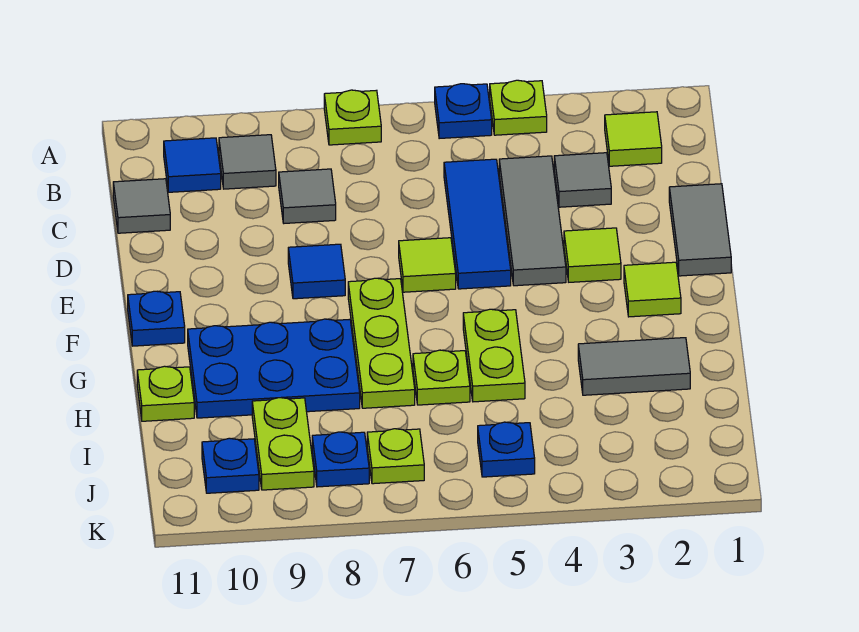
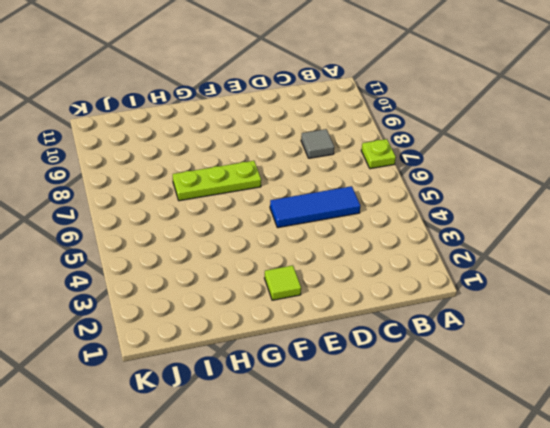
none -> lime 1x1 plate [490,80,547,135]
none -> blue 1x1 plate [435,84,492,139]
none -> lime 1x1 tile [605,112,662,166]

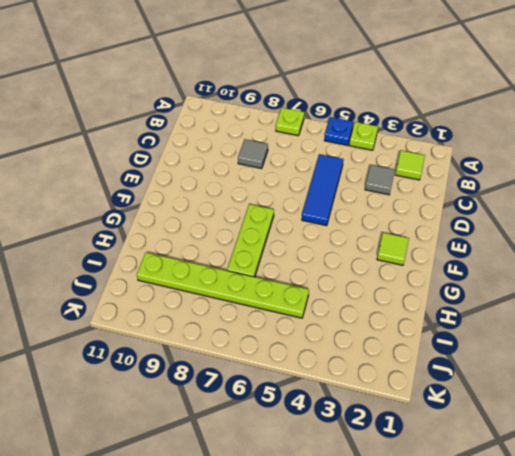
lime 1x6 plate [137,253,309,318] -> lime 1x2 plate [252,398,314,490]
none -> grey 1x1 tile [219,135,276,189]
none -> blue 1x1 tile [164,138,221,192]
none -> grey 1x3 tile [499,156,566,286]

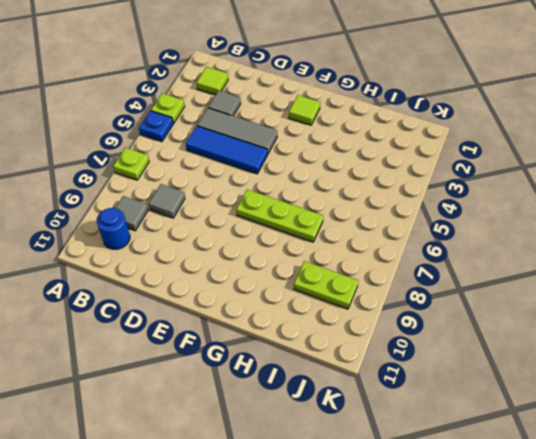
blue 1x1 round brick [97,208,130,249] -> blue 1x1 tile [164,138,221,192]
none -> grey 1x1 tile [113,179,170,233]
none -> grey 1x2 tile [669,184,731,276]
none -> lime 1x1 tile [564,228,621,282]

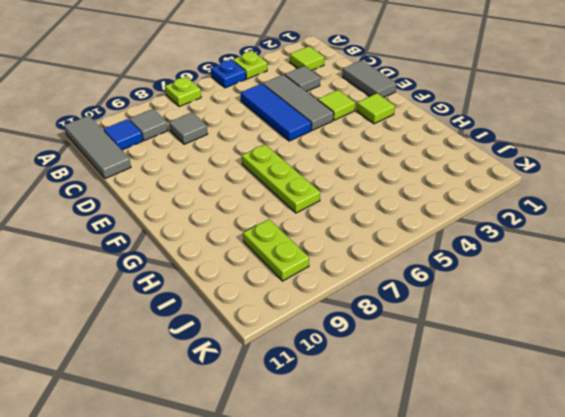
grey 1x3 tile [64,116,131,179] -> grey 1x1 tile [113,179,170,233]
none -> lime 1x1 tile [399,238,456,292]
none -> blue 1x1 tile [288,244,345,299]
none -> blue 1x1 plate [128,291,185,346]

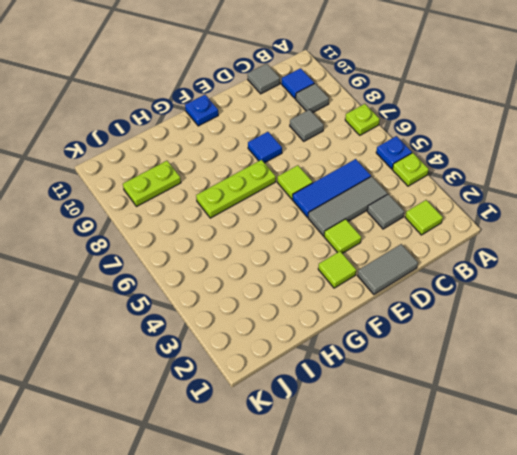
none -> lime 1x2 plate [463,309,525,402]
none -> blue 2x3 plate [188,319,360,418]
none -> grey 1x2 tile [578,338,690,395]

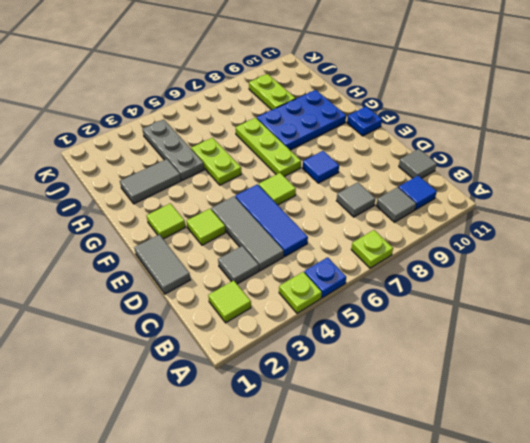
grey 1x3 plate [142,119,204,181] -> none
none -> lime 1x1 plate [413,350,470,405]
none -> lime 1x1 plate [137,366,194,421]
none -> blue 1x1 plate [478,422,535,477]

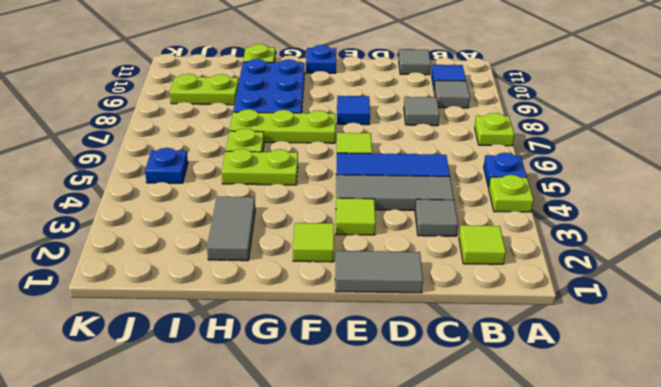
none -> lime 1x1 plate [367,429,424,484]
none -> blue 1x1 plate [312,432,369,487]
none -> blue 1x1 plate [202,438,259,493]

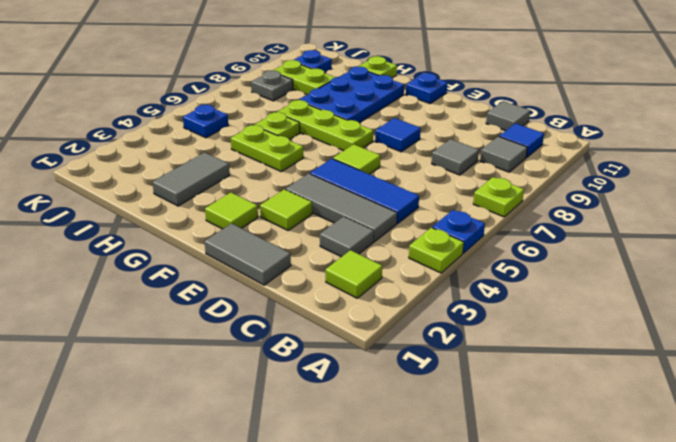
grey 1x1 plate [251,70,293,101] -> blue 1x1 plate [312,432,369,487]
none -> lime 1x1 plate [367,429,424,484]

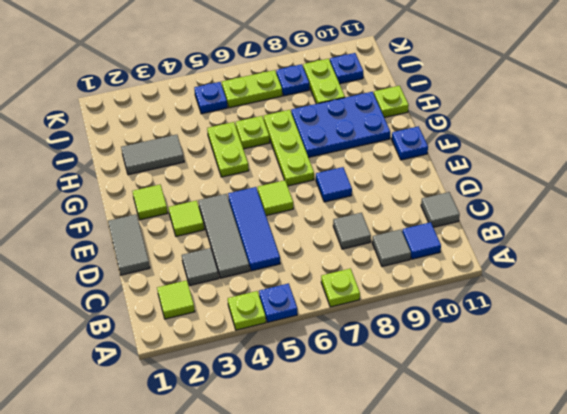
lime 1x2 plate [222,70,282,108] -> lime 1x1 plate [367,429,424,484]

